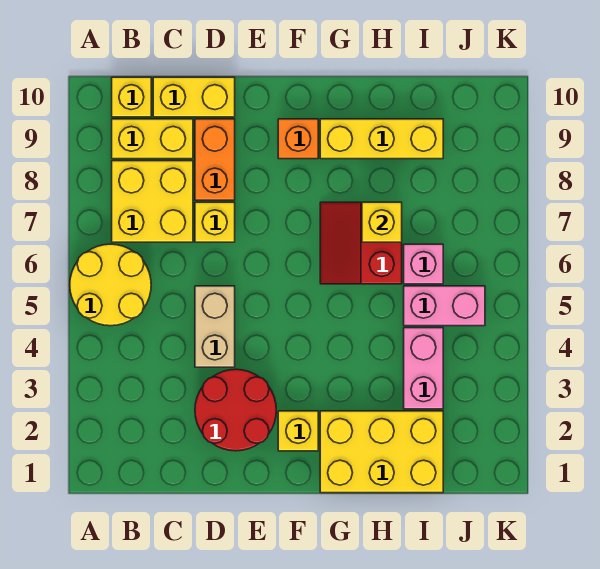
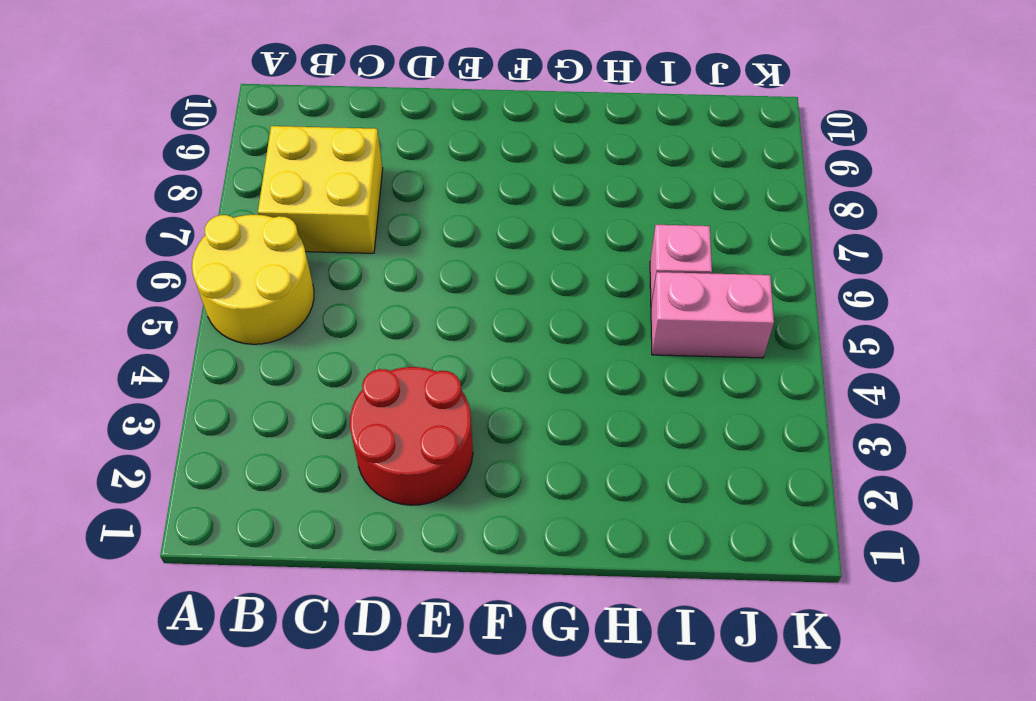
none -> yellow 1x2 brick [112,119,193,159]
none -> yellow 1x1 brick [112,77,151,117]
none -> yellow 1x2 brick [153,77,235,117]

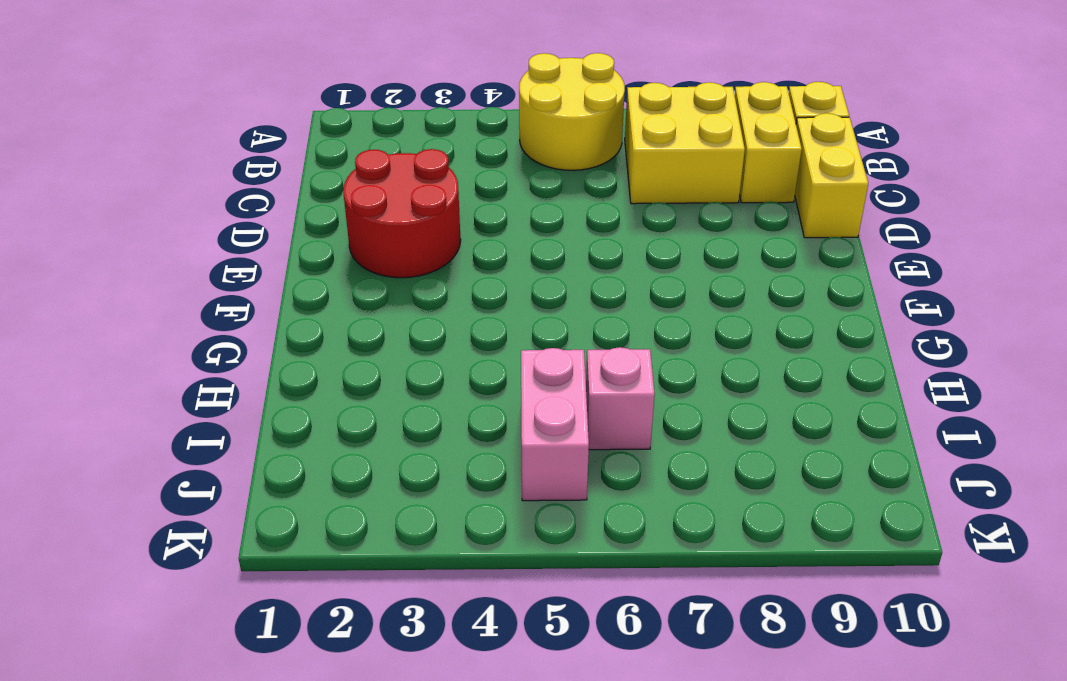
none -> tan 1x2 brick [195,286,235,367]
none -> yellow 1x1 brick [195,202,235,242]
none -> orange 1x2 brick [195,119,235,200]

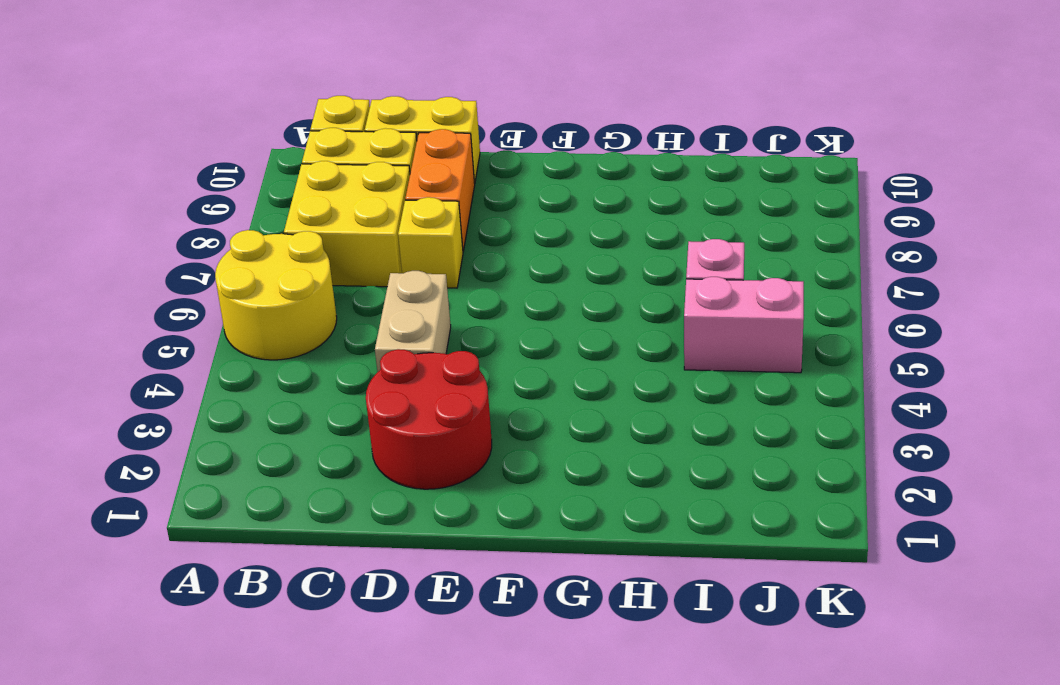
none -> yellow 1x1 brick [278,411,318,451]
none -> orange 1x1 brick [278,119,318,159]
none -> yellow 2x3 brick [320,411,443,493]

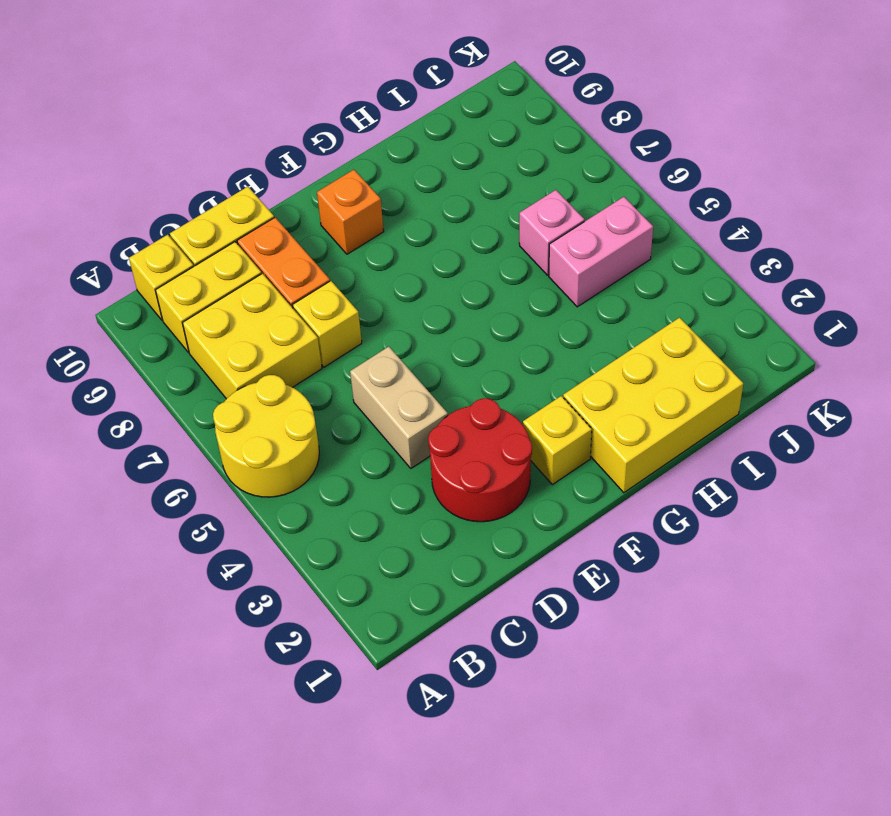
none -> red 2x2 slope [320,202,402,284]
none -> yellow 1x3 brick [320,119,443,159]
none -> pink 1x2 brick [404,328,443,409]

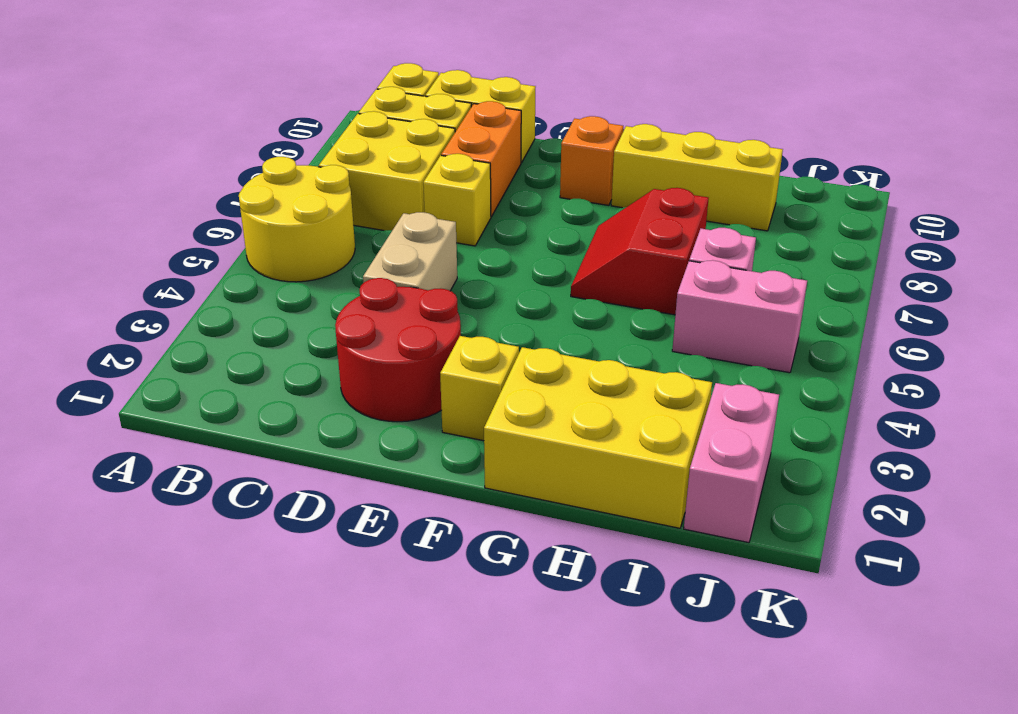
pink 1x2 brick [684,383,779,543] -> pink 1x2 brick moved to [404,328,443,409]
none -> yellow 1x1 brick [362,202,402,242]

